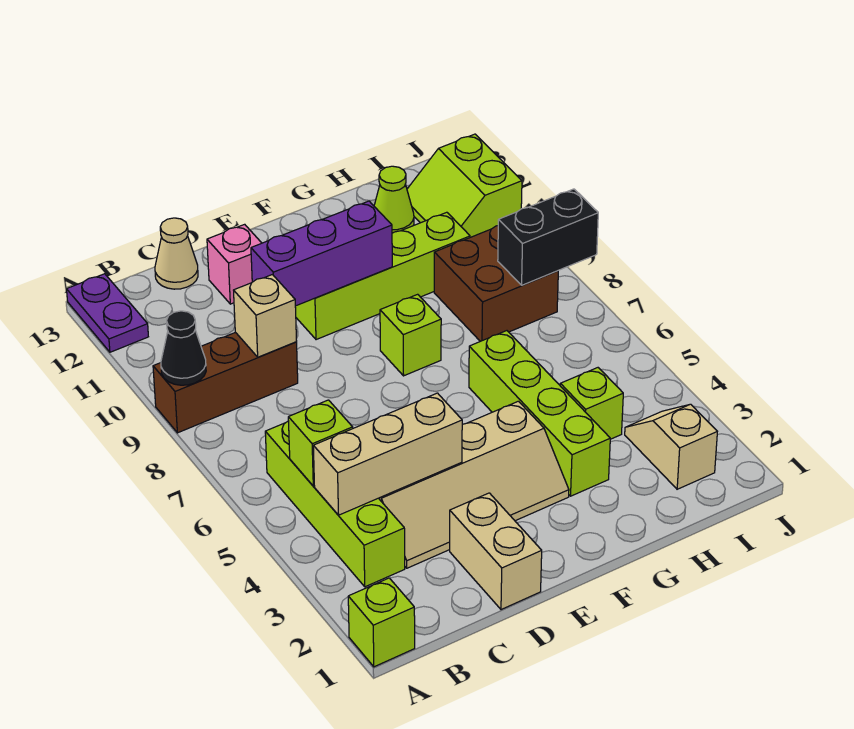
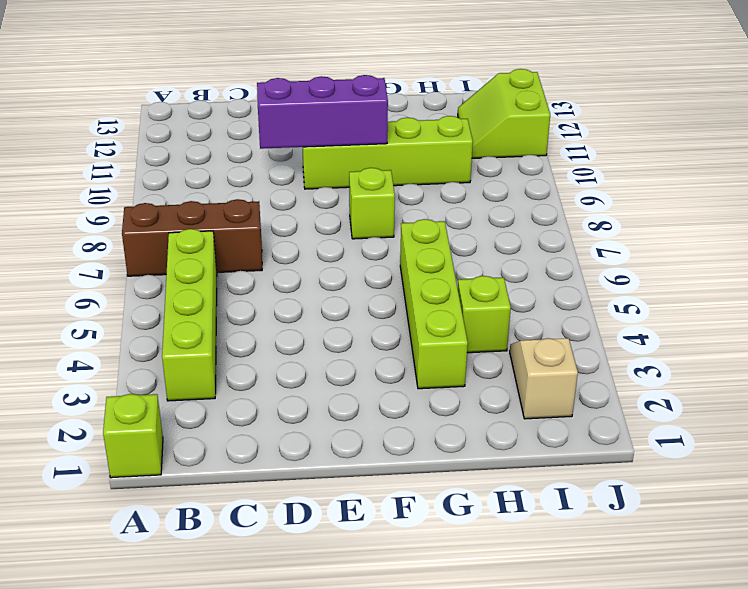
brown 1x3 brick [122,199,262,276] -> brown 1x3 brick moved to [153,332,298,433]
none -> purple 1x2 plate [67,274,148,352]
none -> tan 2x4 slope [379,401,569,568]
none -> tan 1x1 cone [155,218,198,289]

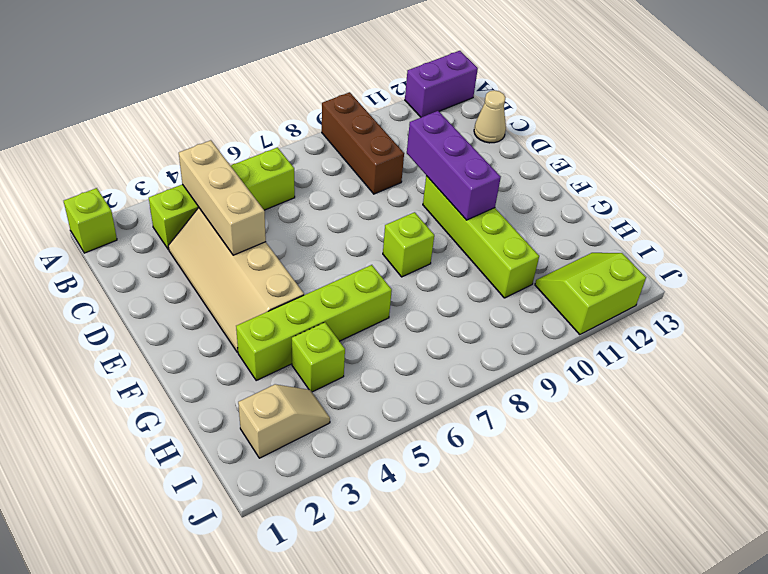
purple 1x2 brick [405,51,478,117] -> purple 1x2 plate [67,274,148,352]
none -> tan 1x2 brick [450,493,542,610]
none -> pink 1x1 brick [207,224,261,304]
none -> brown 2x2 brick [434,226,558,341]

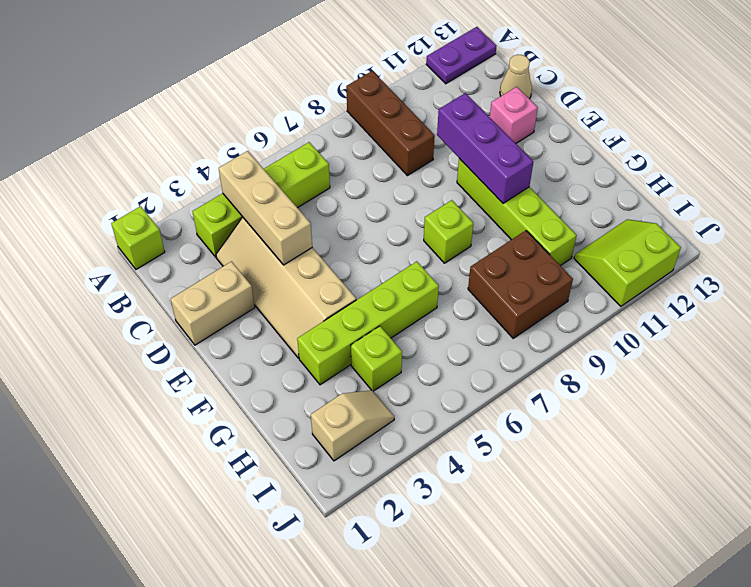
none -> lime 1x1 cone [374,166,414,233]
none -> black 1x1 cone [161,311,206,385]
none -> lime 1x1 brick [288,400,353,486]

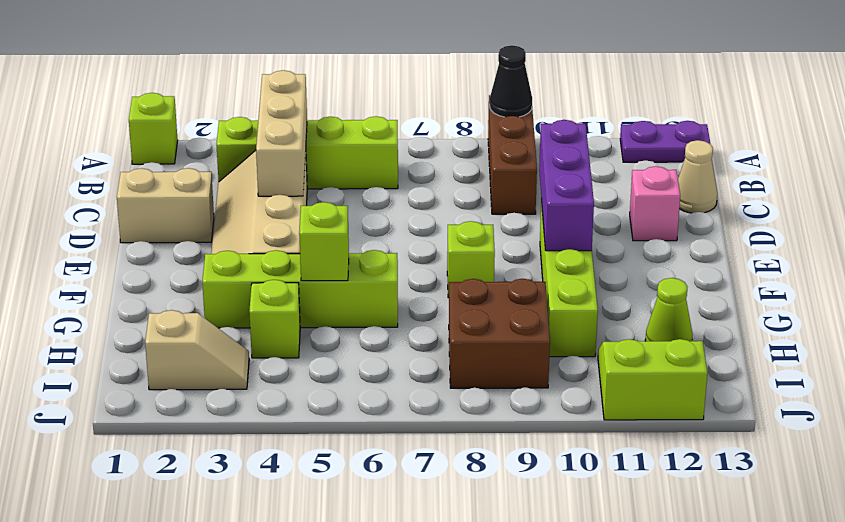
lime 1x1 brick [299,202,349,281] -> lime 1x1 brick moved to [288,400,353,486]
none -> tan 1x1 brick [234,275,297,357]
none -> black 1x2 brick [498,189,598,285]

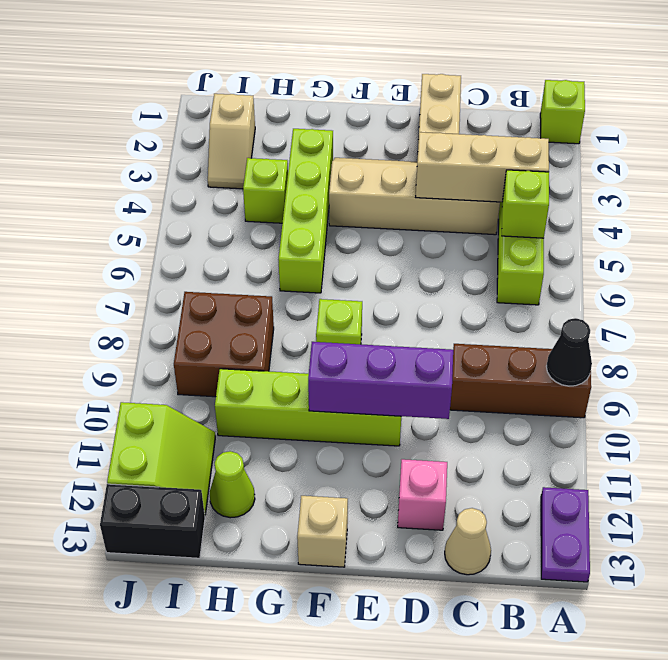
tan 1x1 brick [297,496,348,567] -> tan 1x1 brick moved to [234,275,297,357]
black 1x2 brick [100,484,205,558] -> black 1x2 brick moved to [498,189,598,285]

